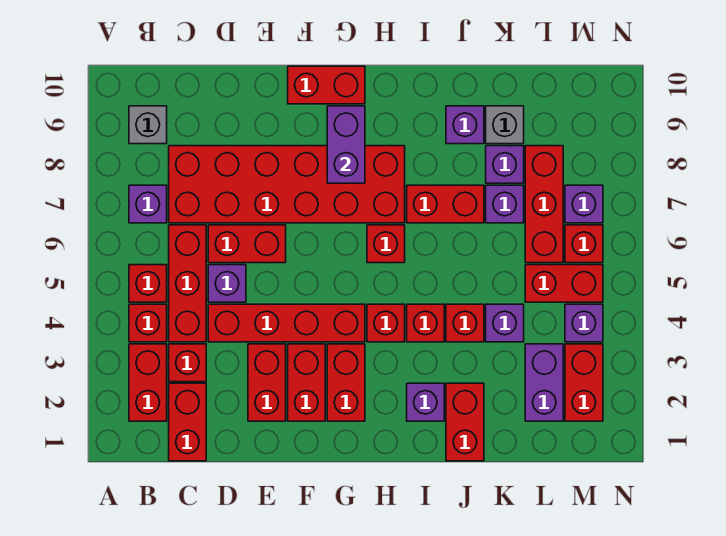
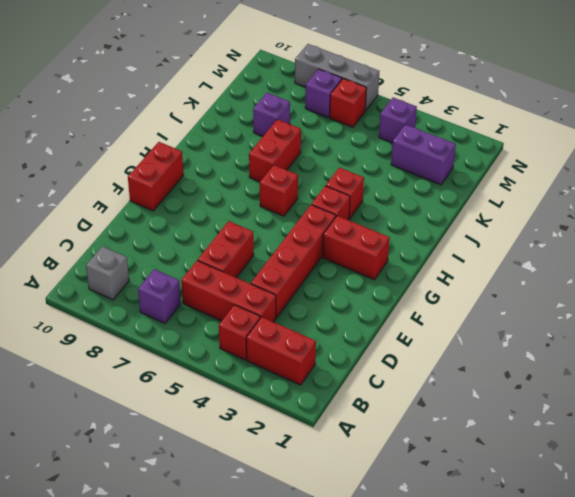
grey 1x3 brick [295,44,380,111] -> none
none -> red 1x1 brick [129,265,167,302]
none -> red 1x2 brick [169,383,206,461]
none -> red 1x1 brick [169,344,206,382]
none -> red 2x6 brick [169,146,405,223]

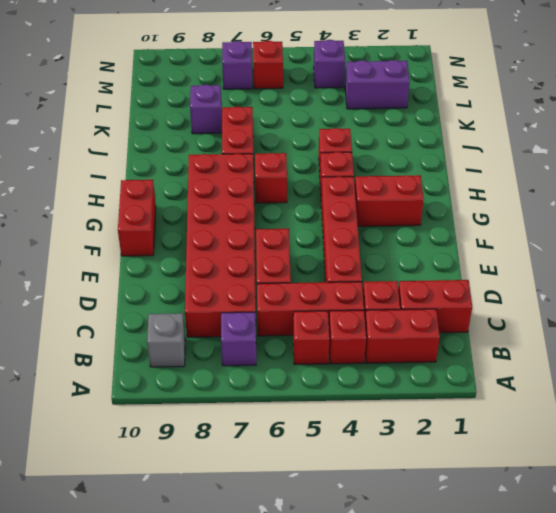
none -> purple 1x1 brick [208,265,246,302]
none -> red 1x2 brick [248,344,286,421]
none -> red 1x2 brick [288,344,325,421]
none -> purple 1x1 brick [407,383,444,421]

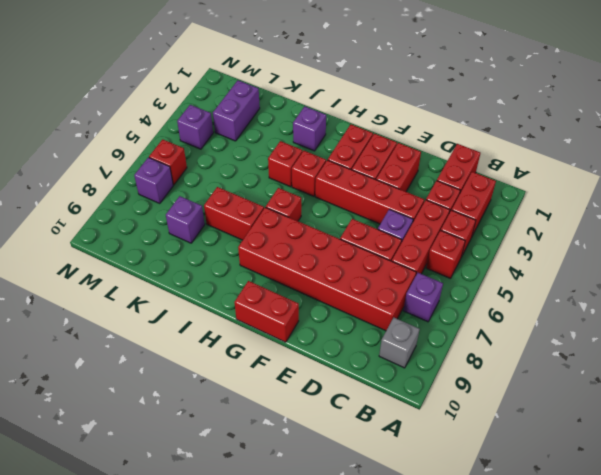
none -> red 1x2 brick [446,383,484,461]
none -> red 1x1 brick [446,304,484,342]
none -> purple 1x1 brick [446,106,484,144]
none -> purple 1x1 brick [486,304,524,342]

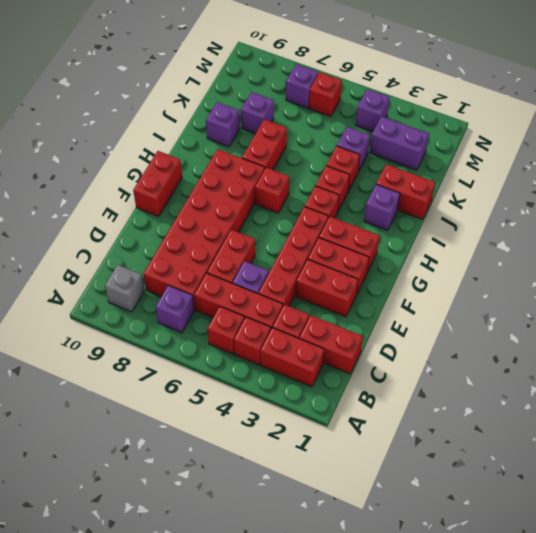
none -> purple 1x1 brick [486,185,524,223]
none -> grey 1x1 brick [486,106,524,144]
none -> red 1x2 brick [525,265,603,302]
none -> red 1x3 brick [525,146,563,263]

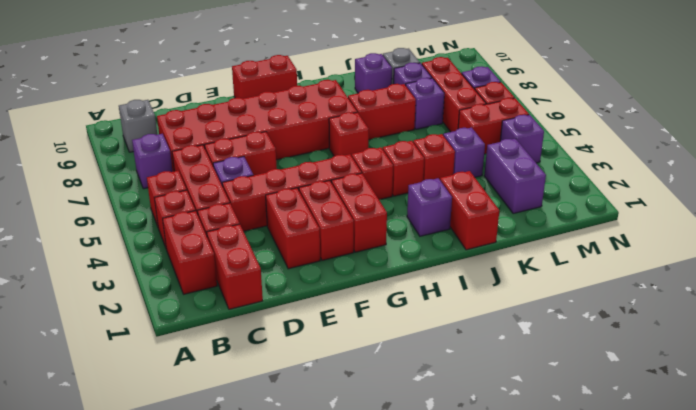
none -> red 1x2 brick [565,344,603,421]
none -> purple 1x2 brick [327,106,365,183]

